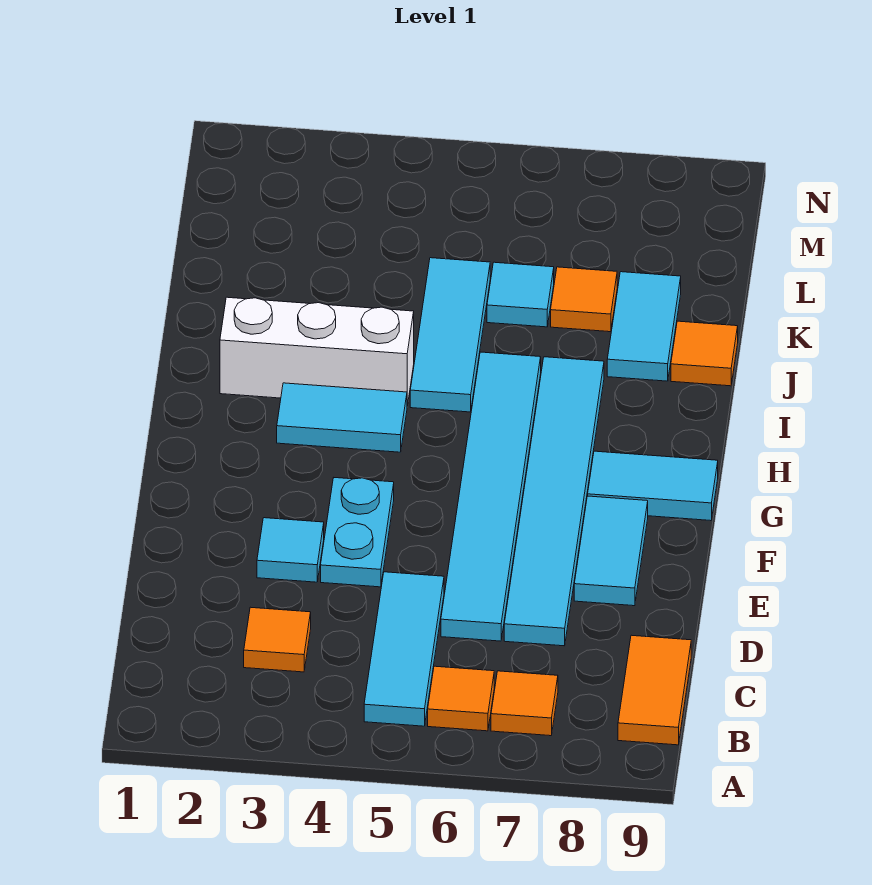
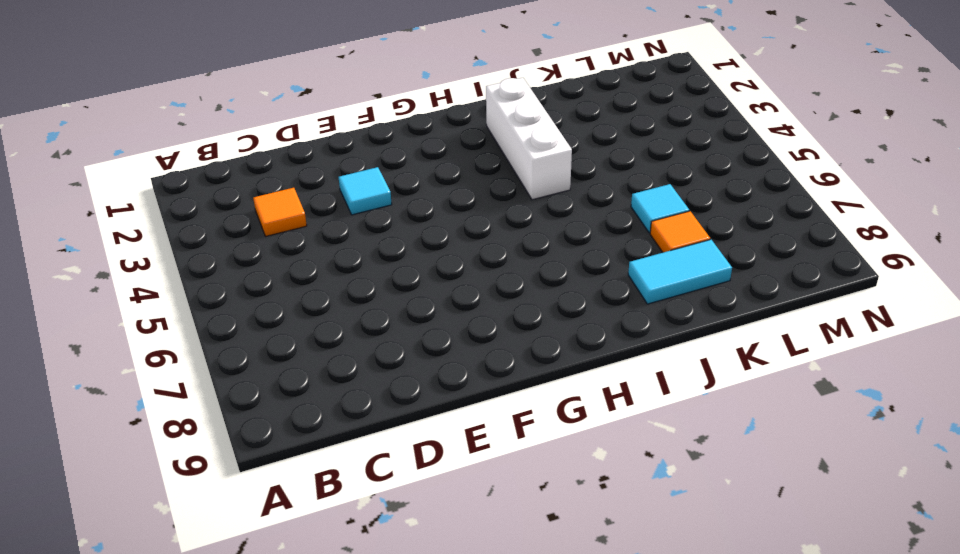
none -> cyan 1x3 tile [364,572,444,726]
none -> orange 1x1 tile [428,666,494,731]
none -> orange 1x1 tile [491,671,558,736]

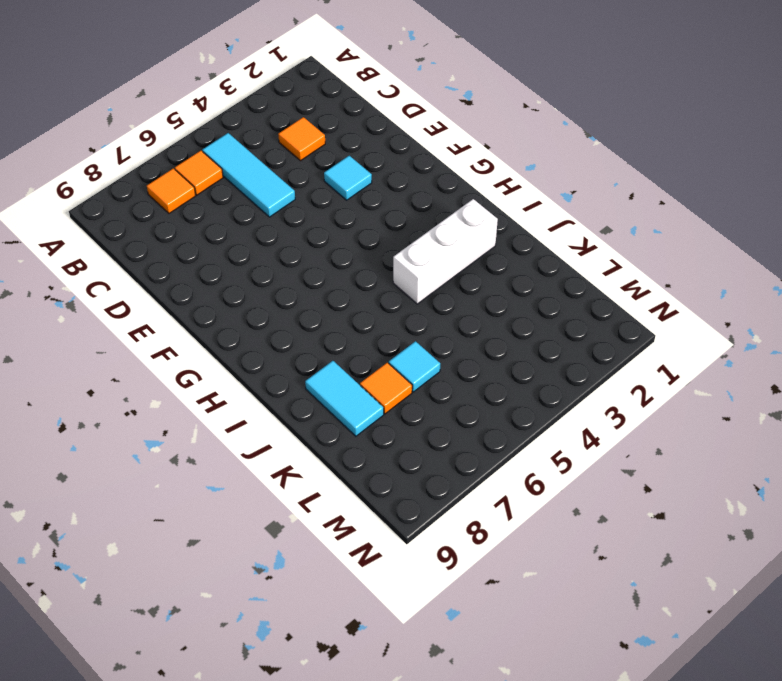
none -> orange 1x2 tile [618,635,691,745]
none -> cyan 1x6 tile [441,352,541,641]
none -> cyan 1x6 tile [504,357,604,646]

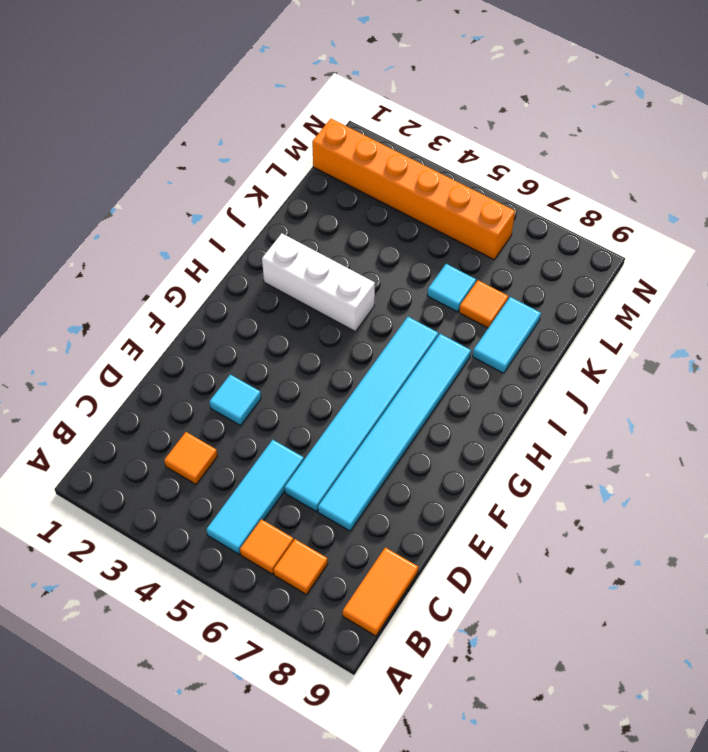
orange 1x6 brick [312,119,515,259] -> none
none -> cyan 1x2 plate [321,478,394,587]
none -> cyan 1x2 tile [574,496,648,606]
none -> cyan 1x2 tile [588,451,718,521]

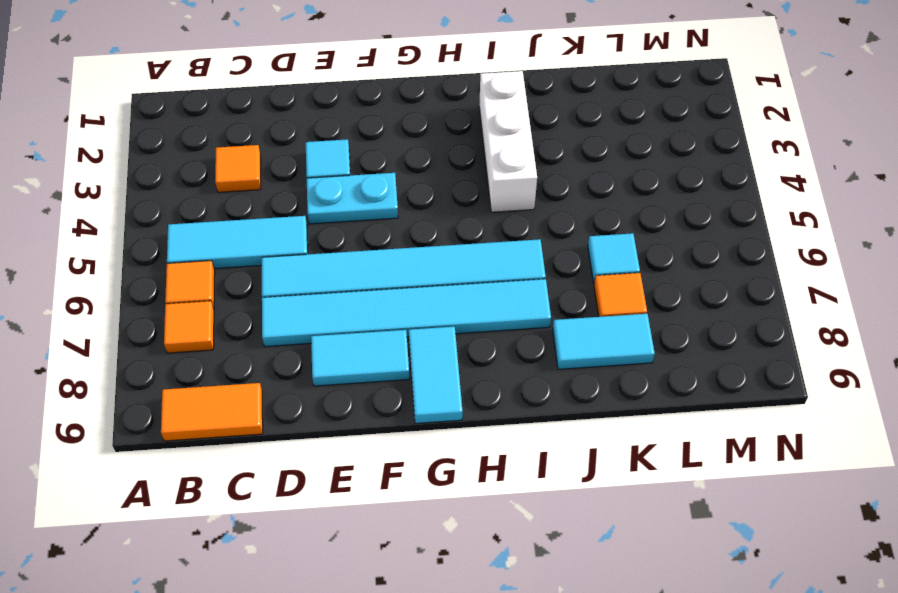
none -> cyan 1x2 tile [277,383,407,452]
none -> cyan 1x3 tile [410,258,490,412]
none -> orange 1x1 tile [671,321,738,386]

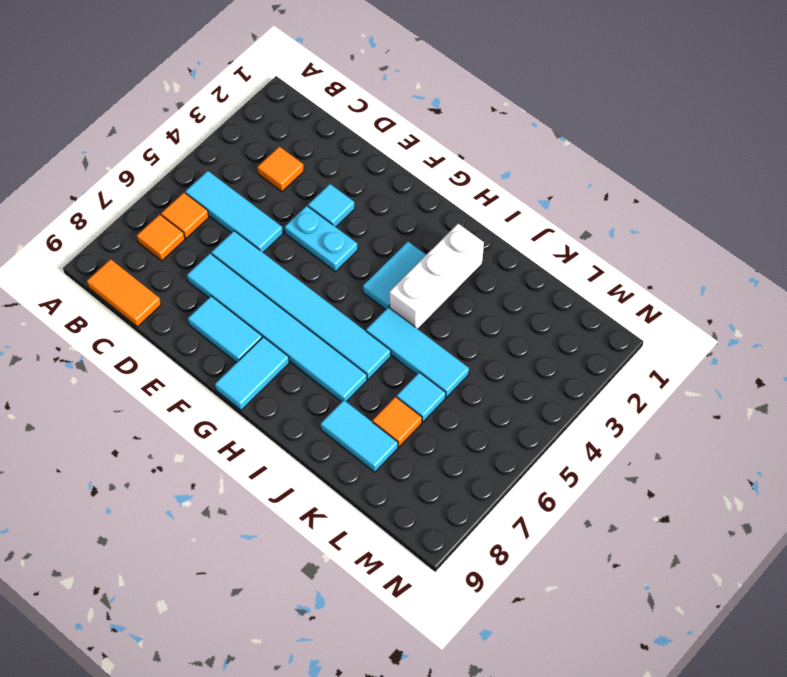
none -> orange 1x1 tile [671,321,738,386]

